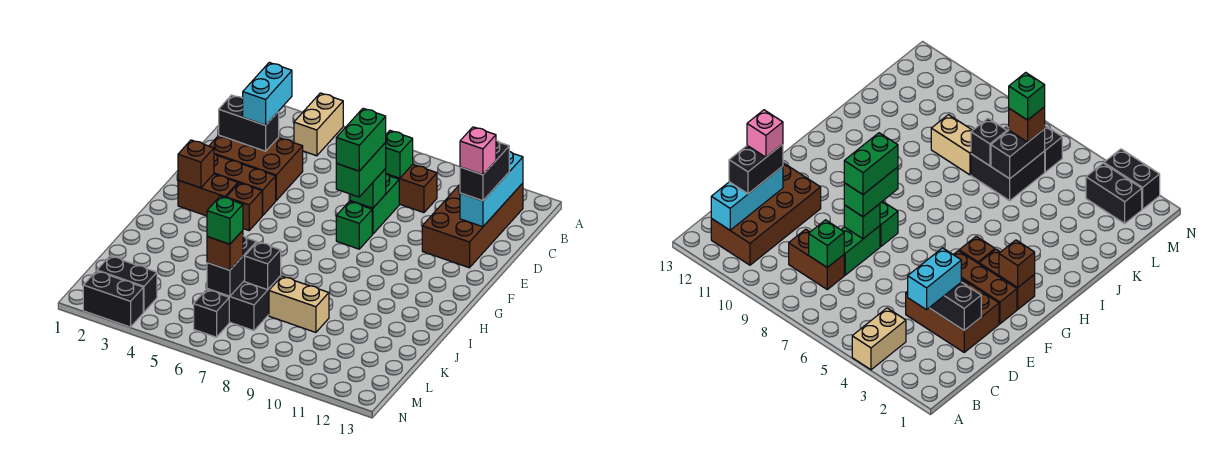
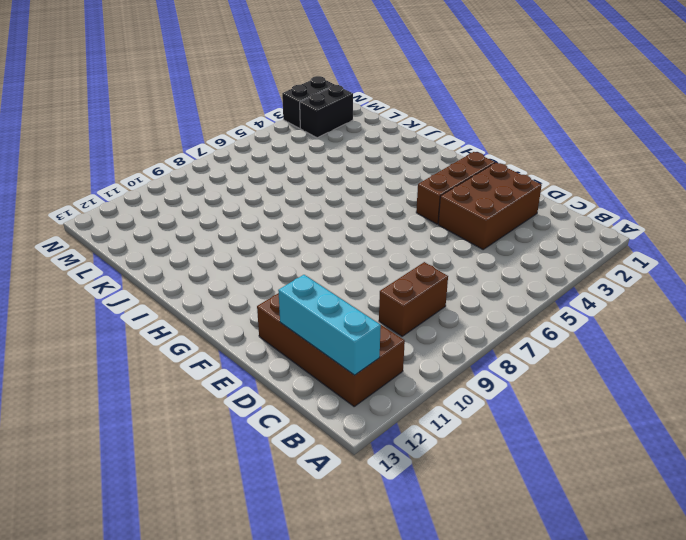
none -> tan 1x2 brick [294,93,343,156]
none -> green 1x2 brick [350,174,399,234]
none -> green 1x1 brick [336,201,372,249]

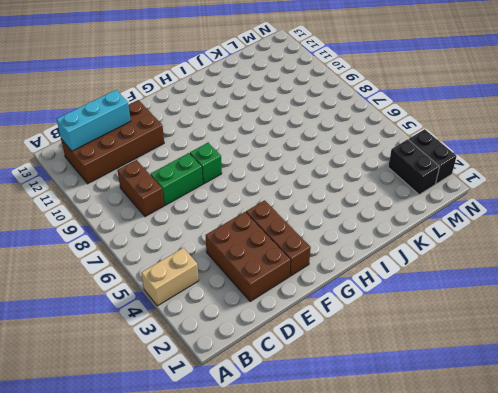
none -> brown 1x2 brick [178,174,238,216]
none -> brown 1x1 brick [226,183,263,230]
none -> black 2x2 brick [207,276,281,331]

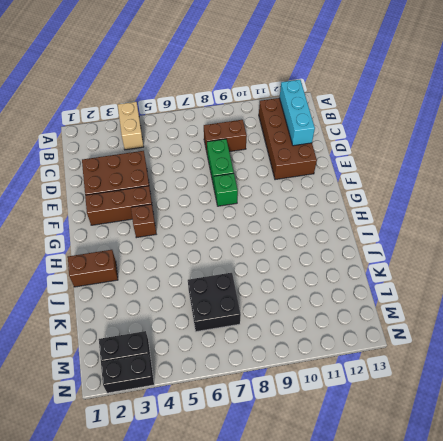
brown 1x2 brick [68,250,118,287] -> brown 1x2 brick moved to [178,174,238,216]
none -> tan 1x2 brick [269,276,329,332]
none -> black 1x1 brick [194,289,229,337]
none -> green 1x1 brick [385,131,413,178]

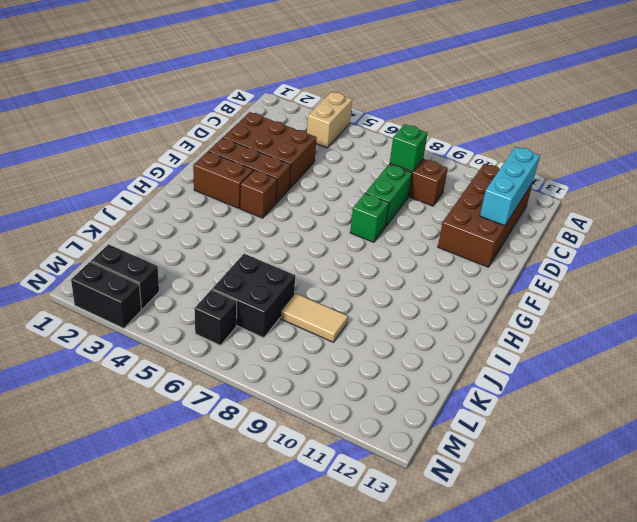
tan 1x2 tile [281,293,348,342] -> tan 1x2 brick [269,276,329,332]
none -> black 1x2 brick [219,95,279,151]
none -> green 1x1 brick [350,169,386,208]
none -> brown 1x1 brick [178,140,214,188]

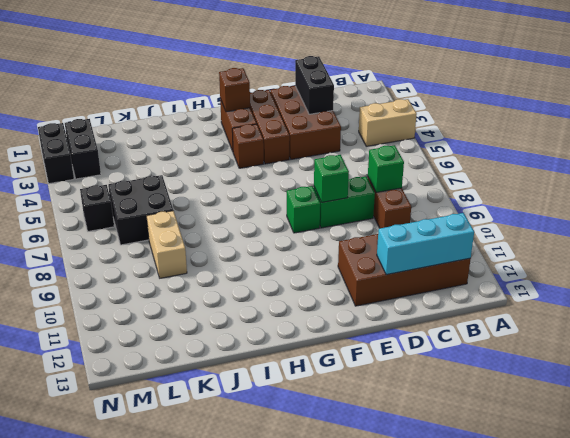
none -> black 1x2 brick [207,236,256,296]
none -> black 1x1 brick [245,242,281,290]
none -> cyan 1x2 brick [243,62,292,125]

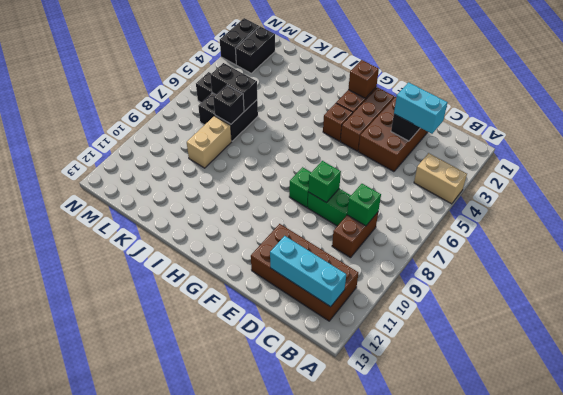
none -> black 1x2 brick [460,140,509,201]
none -> green 1x2 brick [336,143,386,197]
none -> brown 1x1 brick [207,231,243,270]

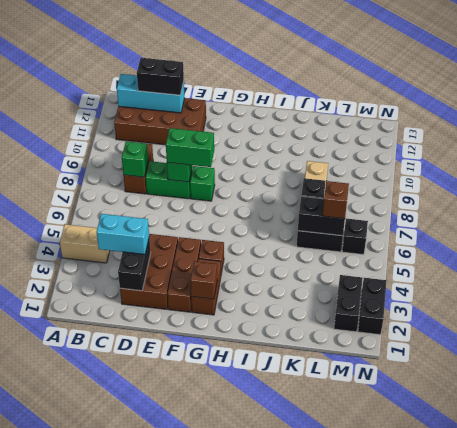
none -> pink 1x1 brick [460,127,496,175]
none -> green 1x2 brick [336,108,386,171]
none -> green 1x1 brick [207,196,243,244]

